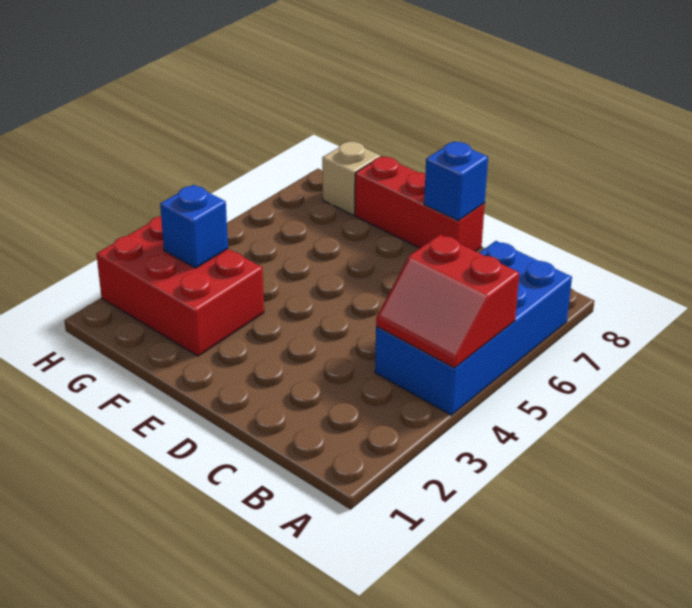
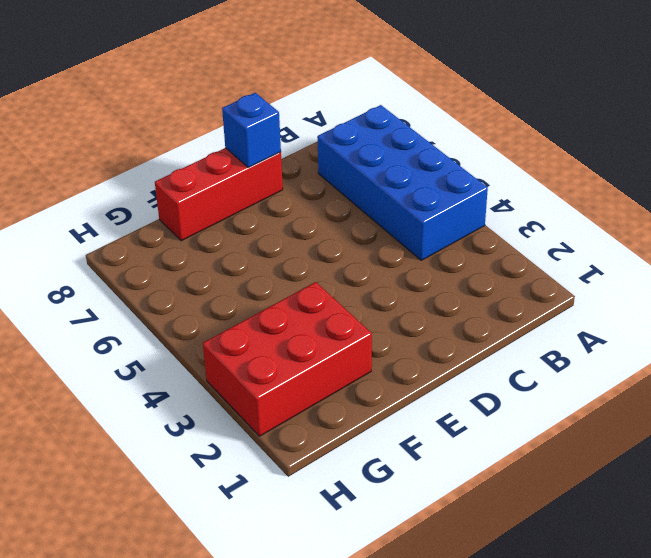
none -> tan 1x1 brick [322,141,381,215]
none -> red 2x2 slope [376,234,519,368]

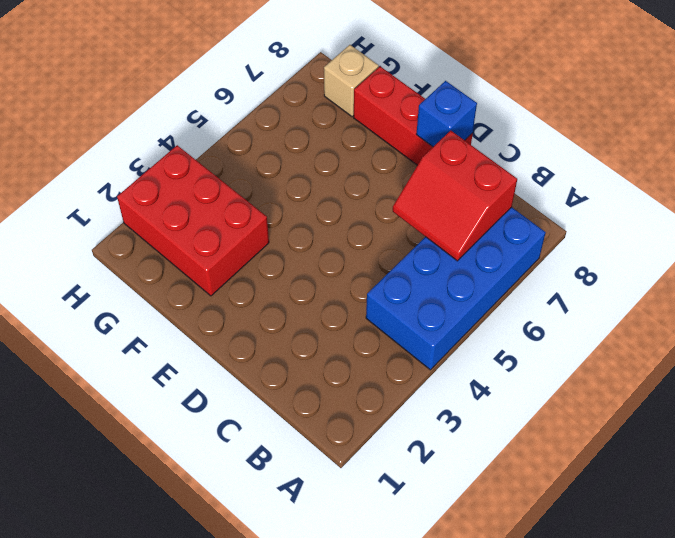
red 2x2 slope [393,131,517,261] -> red 2x2 slope moved to [376,234,519,368]
none -> blue 1x1 brick [160,185,228,268]

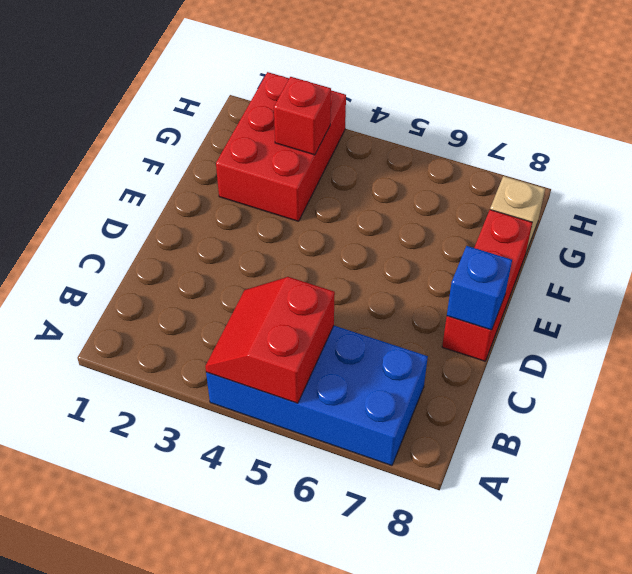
red 1x1 brick [274,77,331,155] -> blue 1x1 brick [160,185,228,268]

